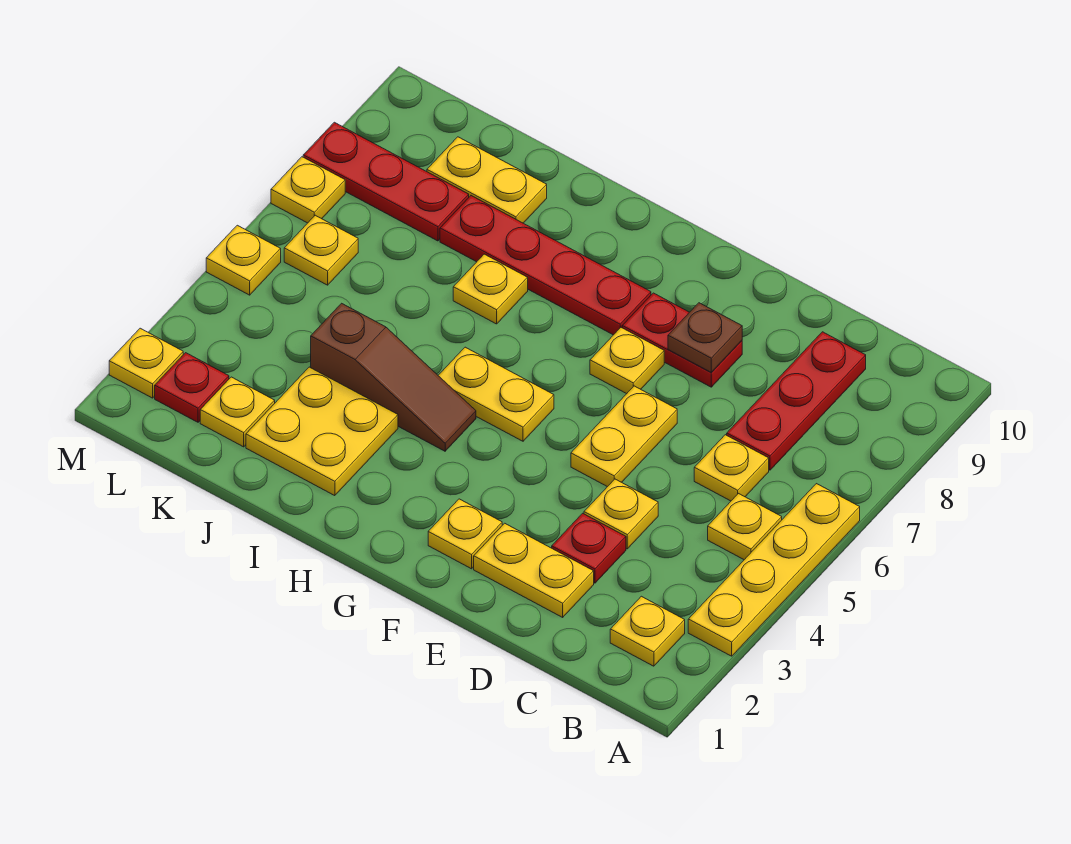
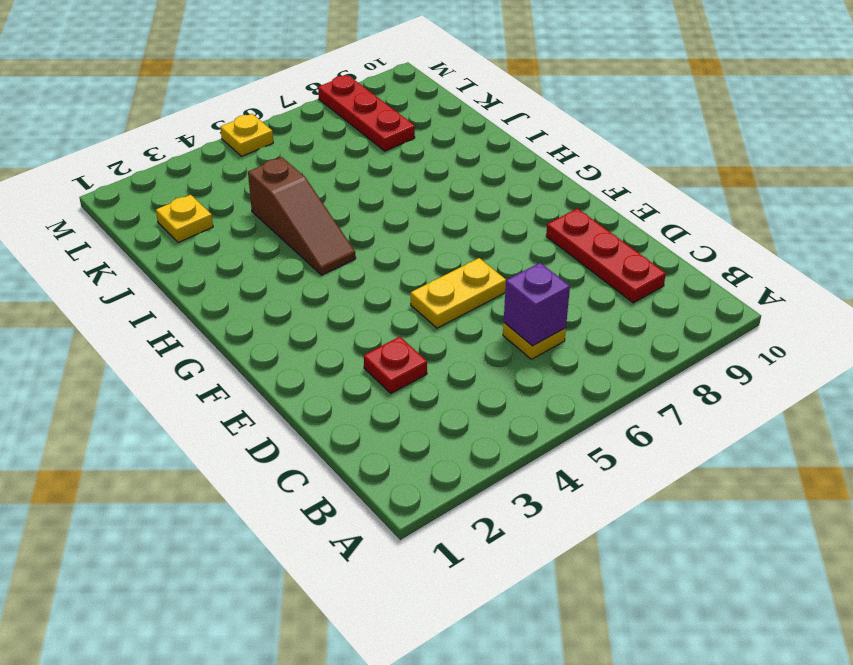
purple 1x1 brick [504,263,570,346] -> none
red 1x3 plate [546,209,666,303] -> red 1x3 plate turned to [727,332,866,470]
none -> yellow 1x4 plate [688,484,860,656]
none -> yellow 1x1 plate [610,596,685,666]
none -> yellow 1x1 plate [708,494,782,560]

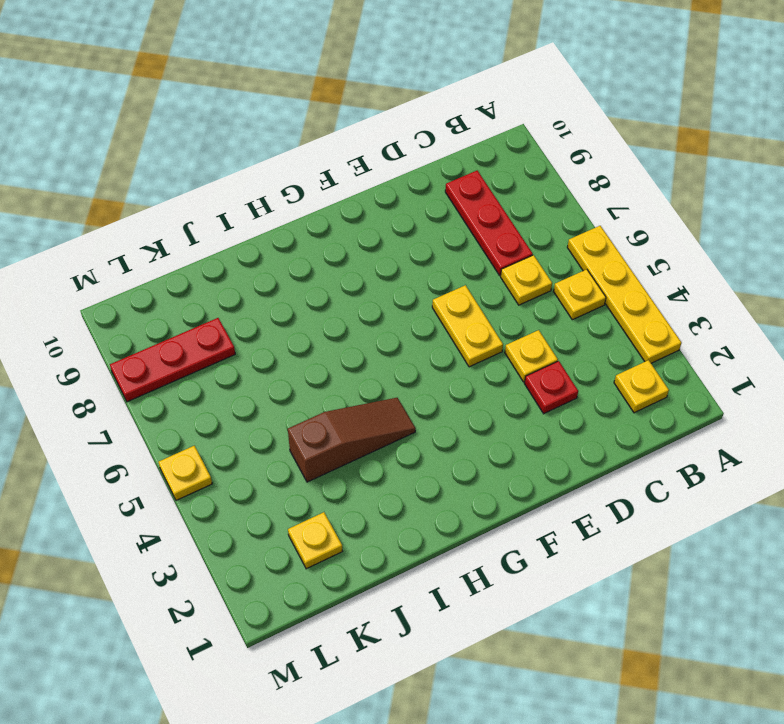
none -> yellow 1x2 plate [474,523,594,617]
none -> red 1x2 plate [622,293,742,387]
none -> yellow 1x1 plate [428,499,502,569]

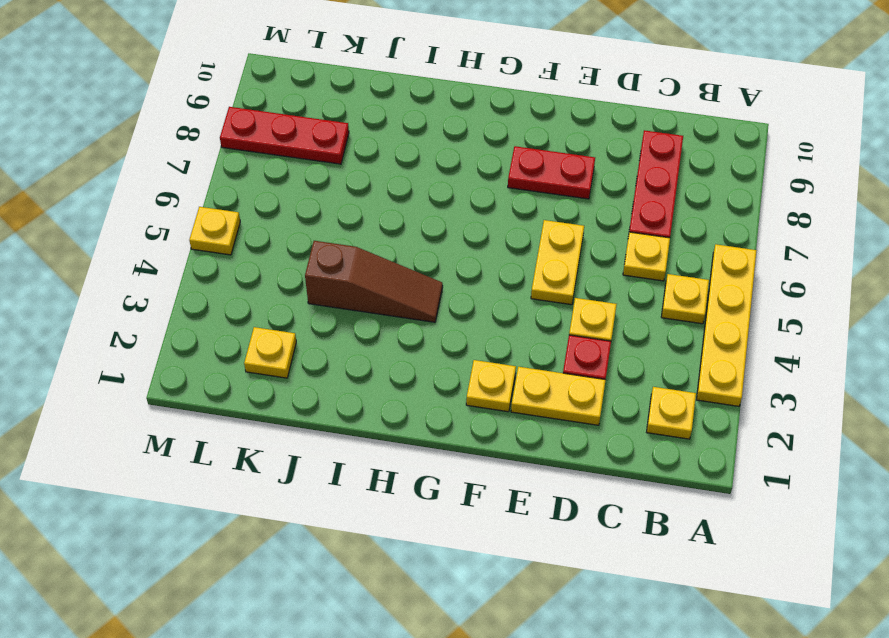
none -> yellow 1x1 plate [590,328,664,394]
none -> yellow 1x2 plate [438,347,554,441]
none -> red 1x4 plate [440,196,651,335]

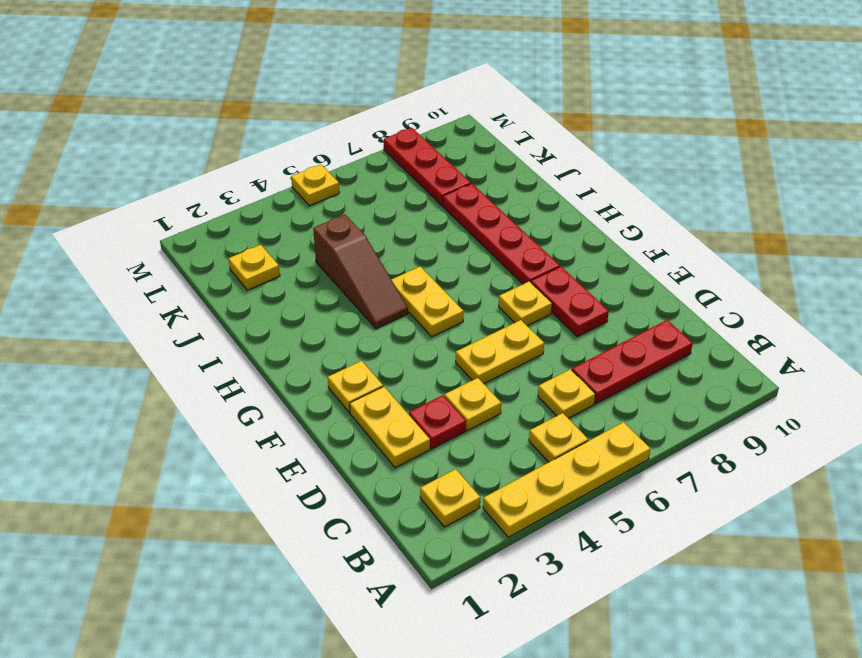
none -> yellow 2x2 plate [246,367,398,496]
none -> yellow 1x1 plate [453,254,528,324]
none -> yellow 1x2 plate [427,137,547,223]

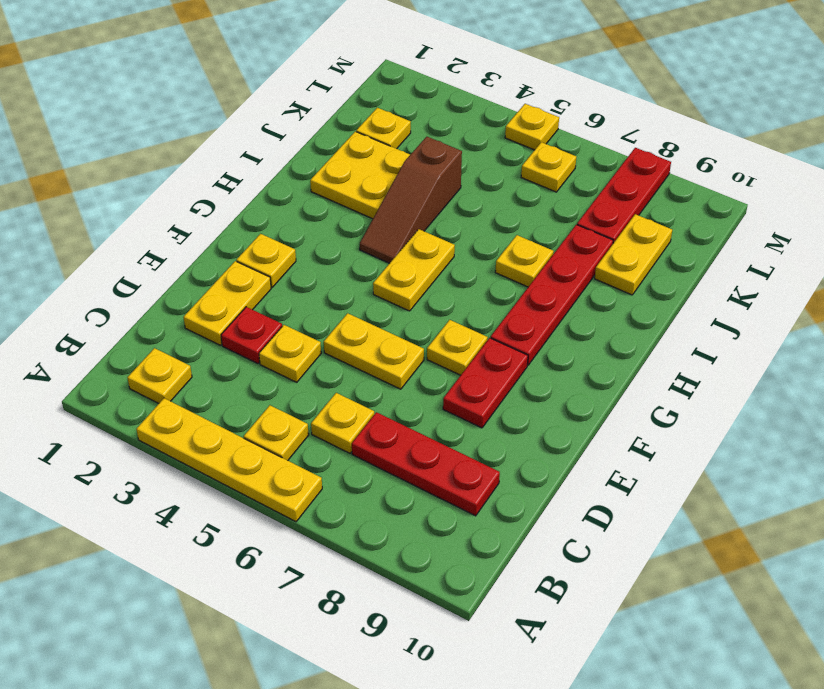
none -> red 1x1 plate [155,353,229,422]
none -> yellow 1x1 plate [109,328,183,398]
none -> yellow 1x1 plate [271,157,345,223]

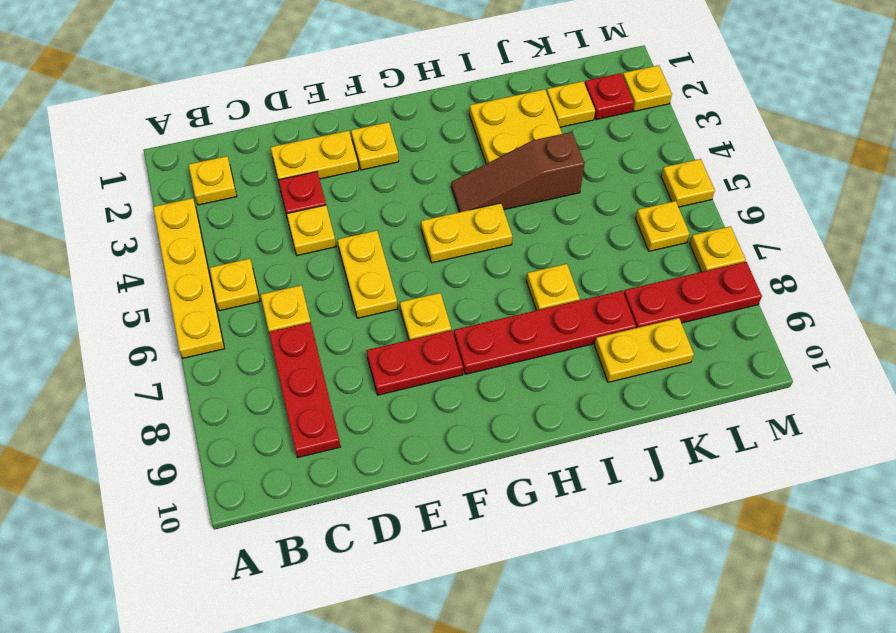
none -> brown 1x1 plate [668,303,742,373]

